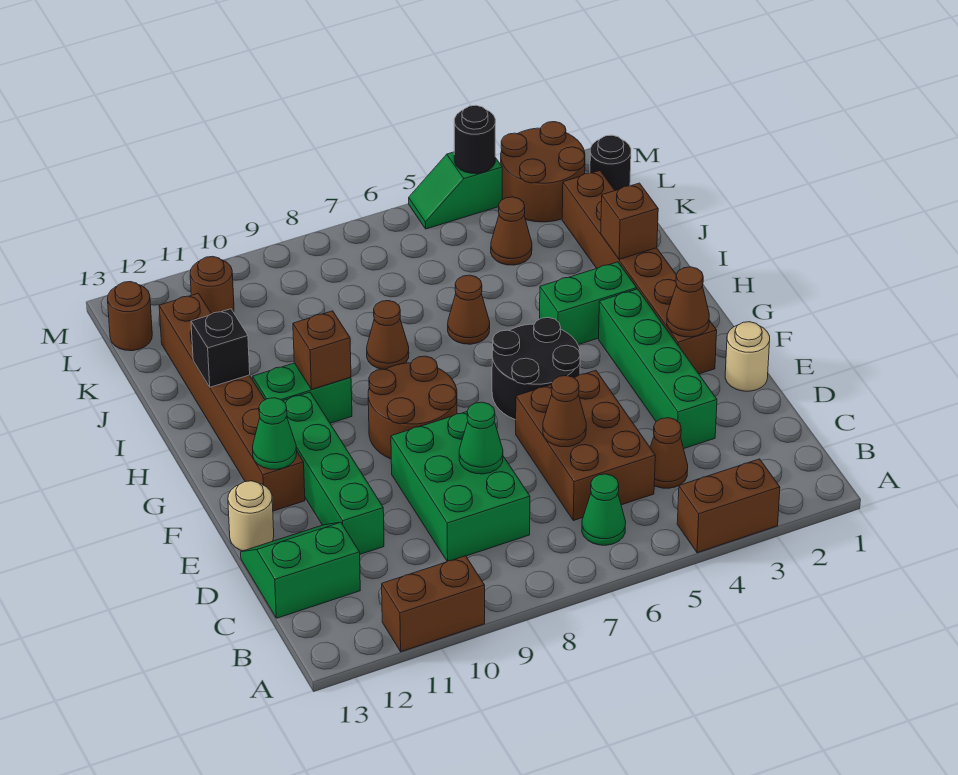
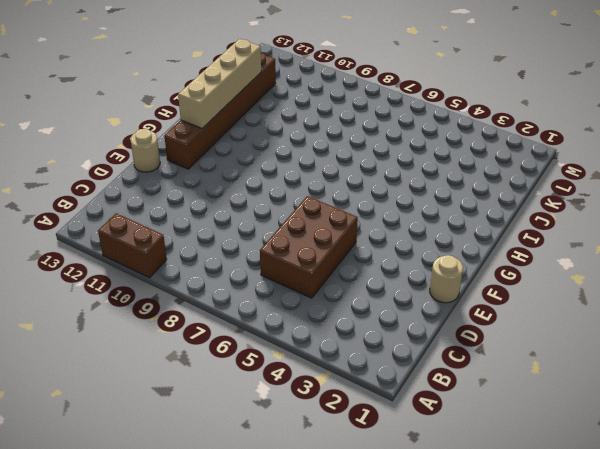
tan 1x4 brick [178,39,261,128] -> black 1x1 brick [191,309,250,387]
none -> brown 1x2 brick [677,459,780,553]
none -> green 1x1 cone [582,474,626,545]
none -> brown 1x1 cone [650,418,688,488]
none -> green 2x3 brick [391,412,530,562]

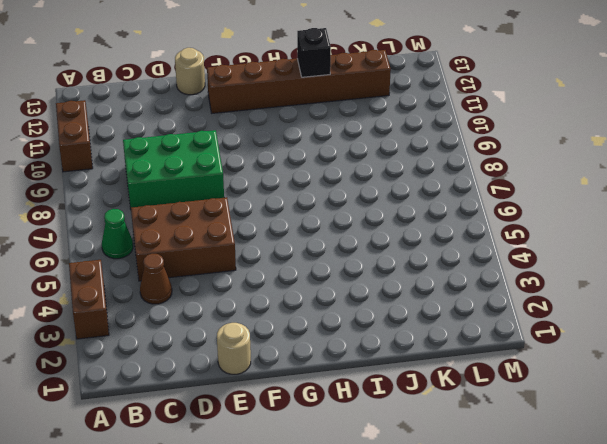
none -> green 2x2 slope [241,522,360,618]
none -> green 1x4 brick [599,289,717,449]
none -> green 1x4 brick [283,392,384,554]
none -> brown 1x6 brick [562,171,717,374]

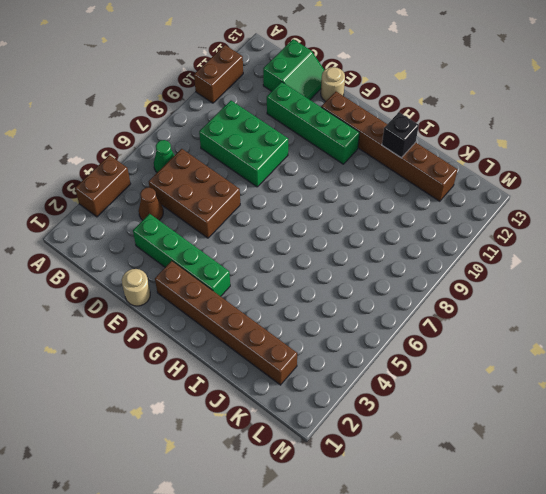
none -> black 2x2 round brick [492,318,580,420]
none -> brown 2x2 round brick [368,356,457,459]
none -> green 1x2 brick [540,262,637,345]
none -> green 1x2 brick [253,363,352,423]

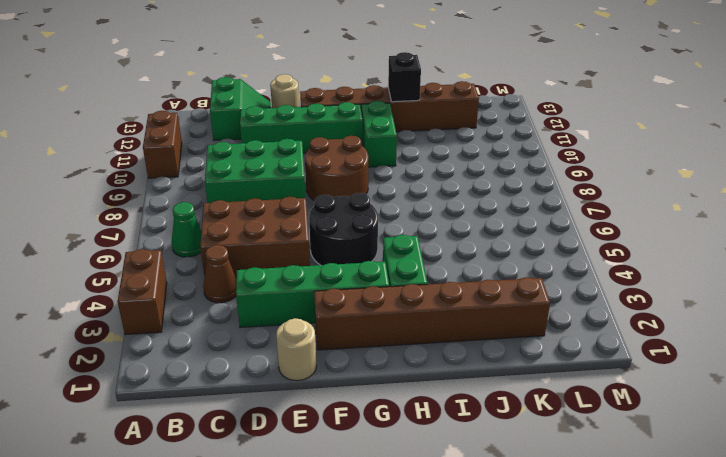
none -> brown 1x1 cone [448,275,490,344]
none -> brown 1x1 cone [367,301,409,370]
none -> brown 1x1 cone [491,197,532,265]
none -> black 1x1 round brick [590,135,631,190]

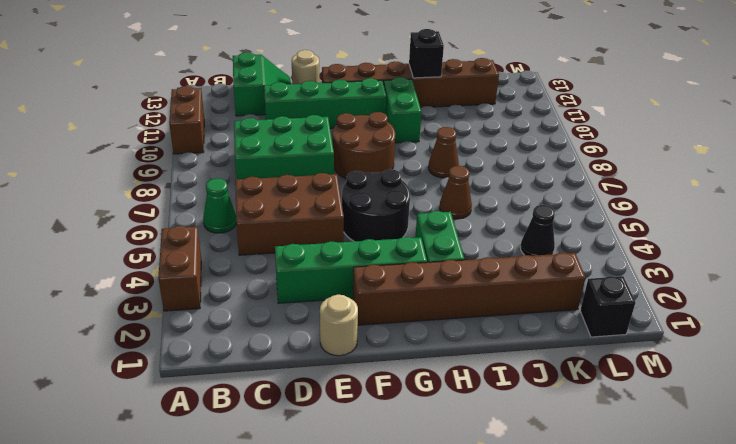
black 1x1 cone [520,205,555,256] -> brown 1x1 cone [491,197,532,265]
black 1x1 brick [580,276,636,337] -> black 1x1 round brick [590,135,631,190]
none -> brown 1x1 cone [650,418,688,488]
none -> brown 2x2 round brick [501,122,585,222]
none -> brown 1x1 round brick [190,256,234,314]
none -> brown 1x1 round brick [108,282,152,351]

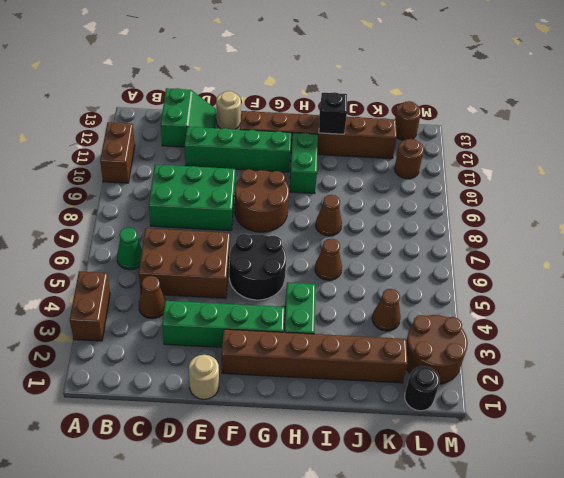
none -> green 1x2 slope [409,152,502,229]
none -> brown 1x1 cone [543,376,586,447]
none -> green 1x1 cone [459,402,503,474]
none -> brown 1x1 cone [667,267,709,337]

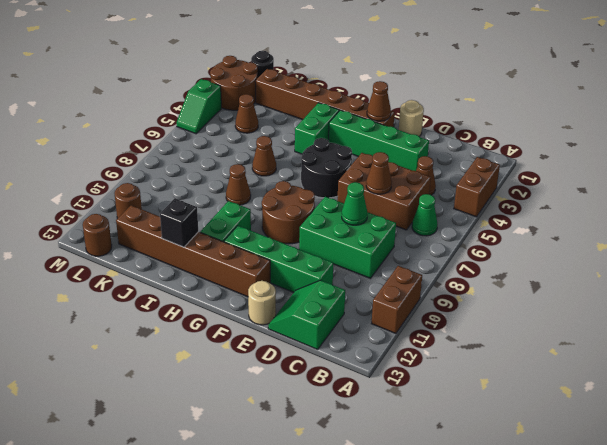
none -> green 1x1 cone [252,398,297,469]
none -> brown 1x1 brick [293,311,351,390]
none -> brown 1x1 brick [601,183,658,259]
none -> black 1x1 round brick [454,105,496,174]

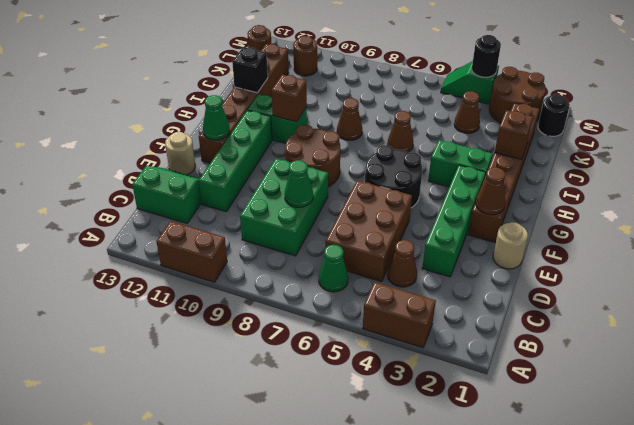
none -> brown 1x1 cone [543,376,586,447]

